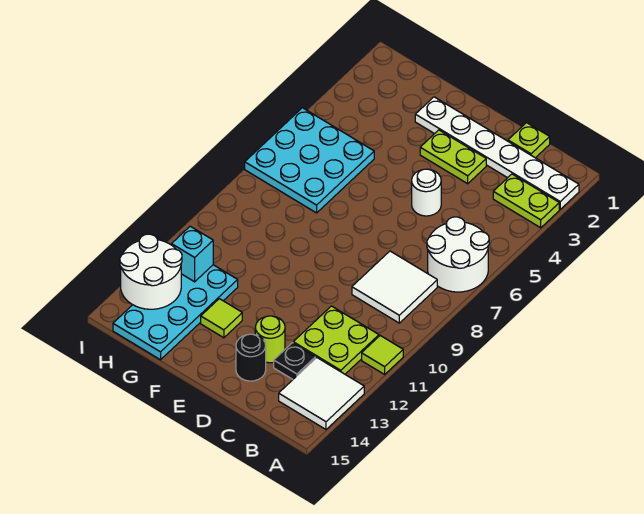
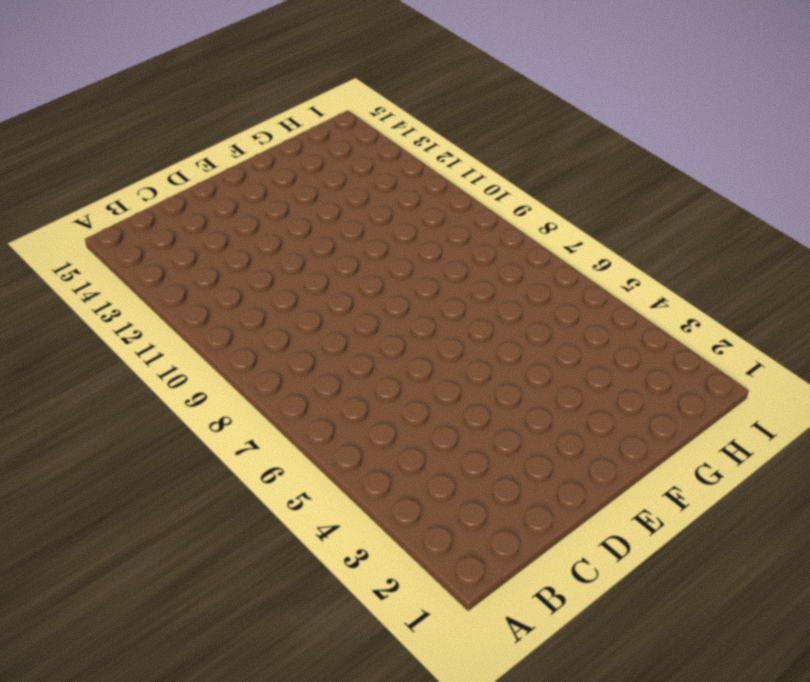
none -> white 1x6 plate [415,97,579,209]
none -> lime 1x2 plate [493,174,559,228]
none -> white 2x2 round brick [427,217,489,292]

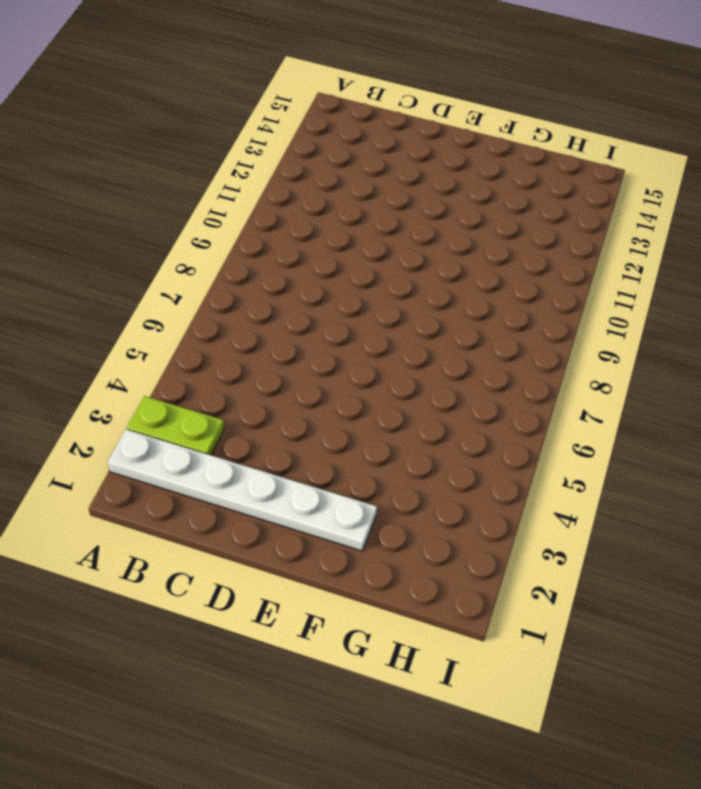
none -> white 2x2 round brick [427,217,489,292]
none -> lime 1x1 tile [362,336,403,374]
none -> white 2x2 tile [279,358,364,429]

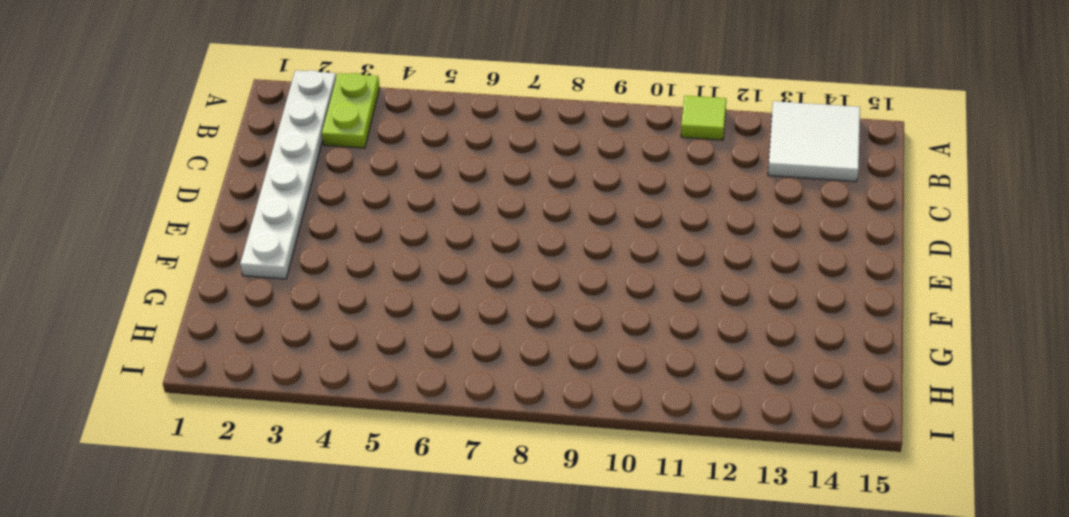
none -> white 2x2 round brick [427,217,489,292]
none -> white 2x2 tile [352,251,437,323]
none -> lime 2x2 plate [293,306,379,374]

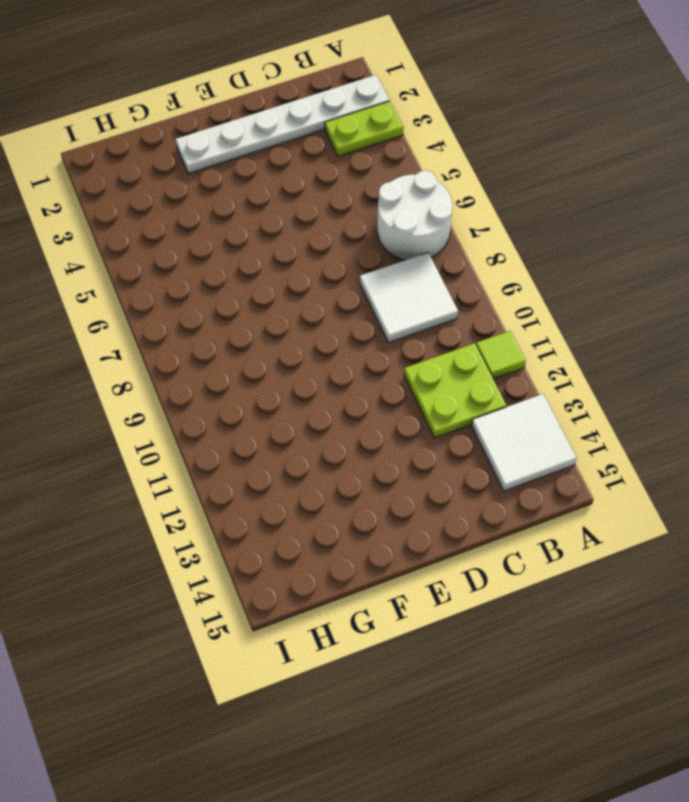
none -> lime 1x1 plate [508,123,550,158]
none -> black 1x1 plate [274,343,316,379]
none -> lime 1x2 plate [420,130,486,184]

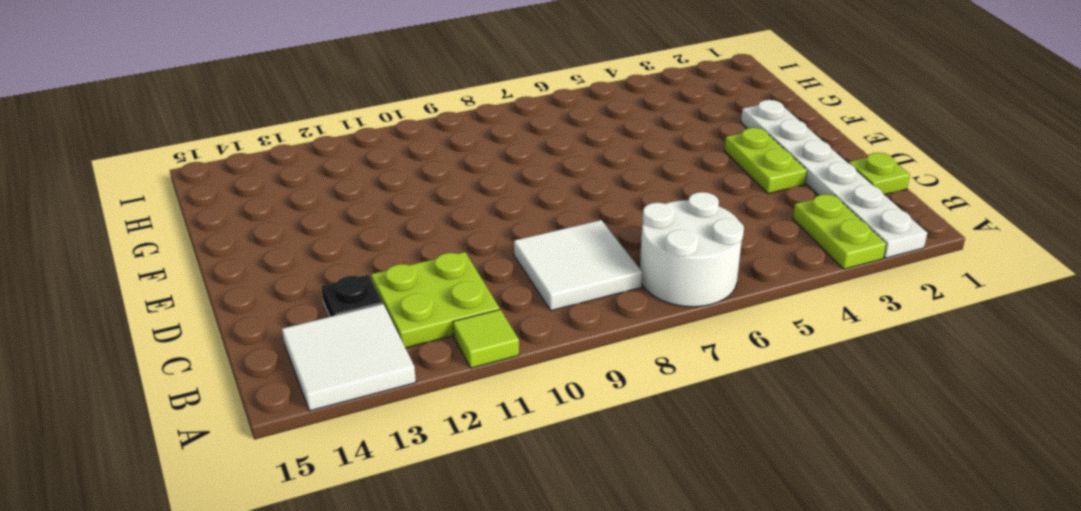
none -> white 1x1 round brick [412,169,441,216]
none -> lime 1x1 round brick [255,316,285,363]
none -> black 1x1 round brick [236,334,266,381]

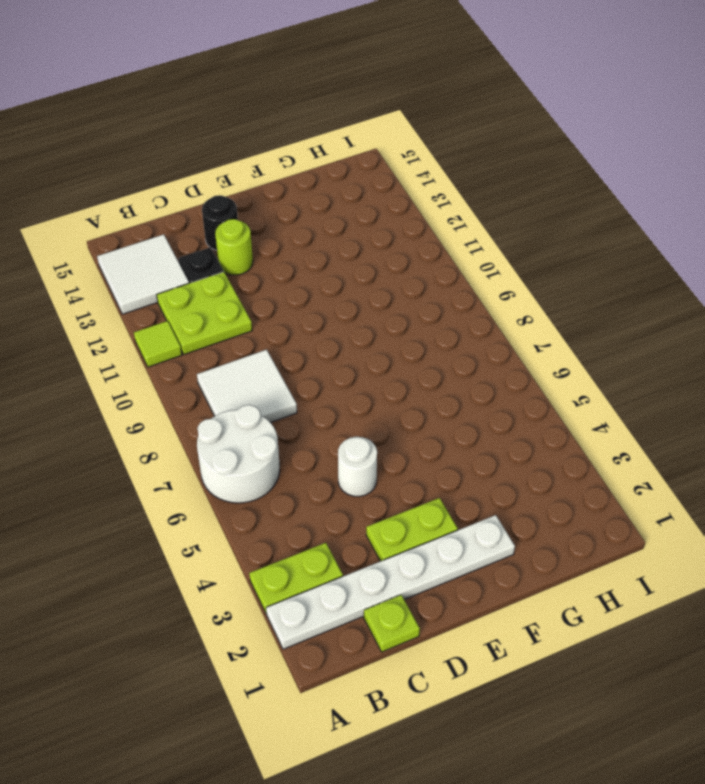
none -> lime 1x1 tile [201,299,242,338]
none -> cyan 3x3 plate [245,108,374,213]
none -> cyan 2x4 plate [113,265,238,360]

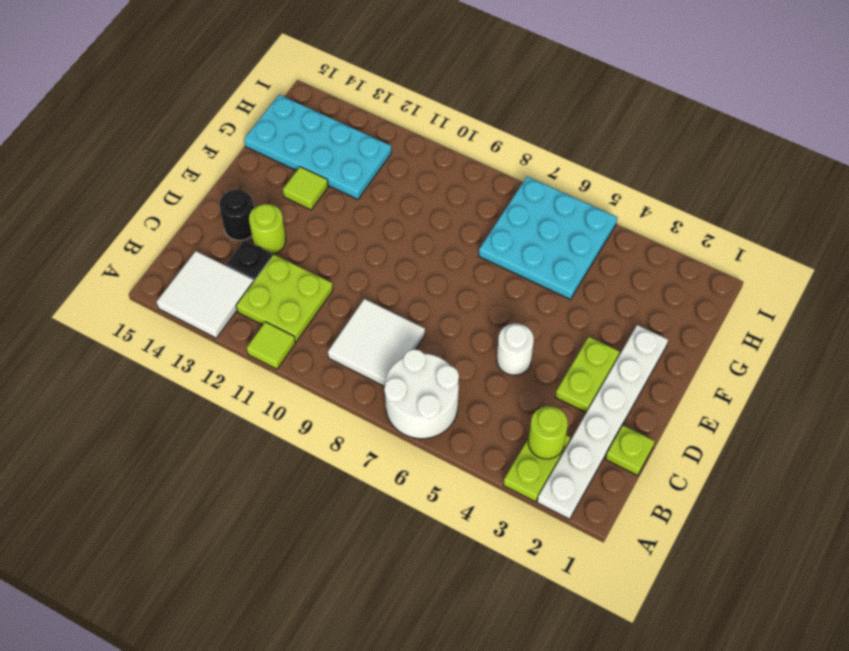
lime 1x1 round brick [528,406,568,459] -> none
none -> cyan 1x1 brick [172,226,213,282]
none -> white 2x2 round brick [120,234,182,309]

